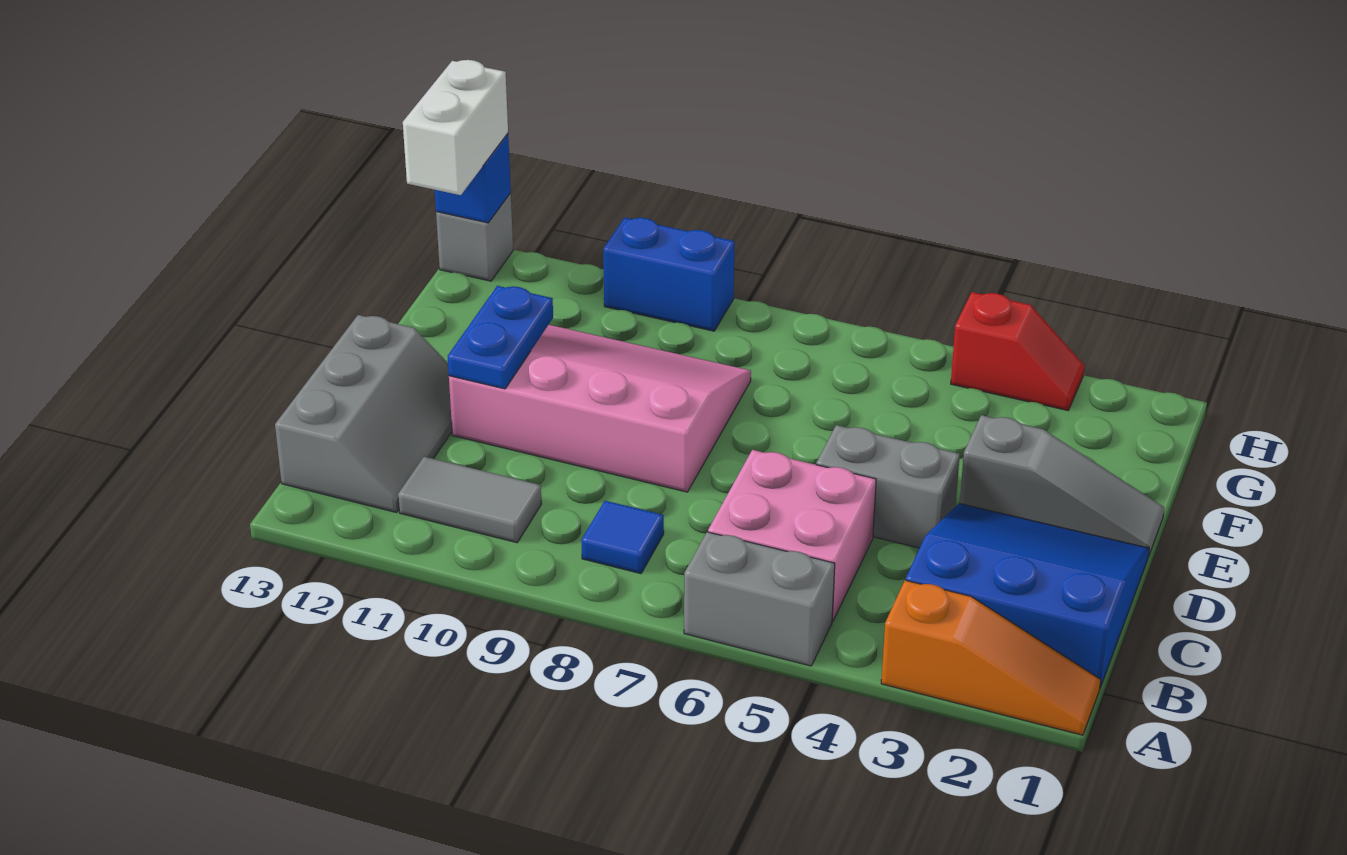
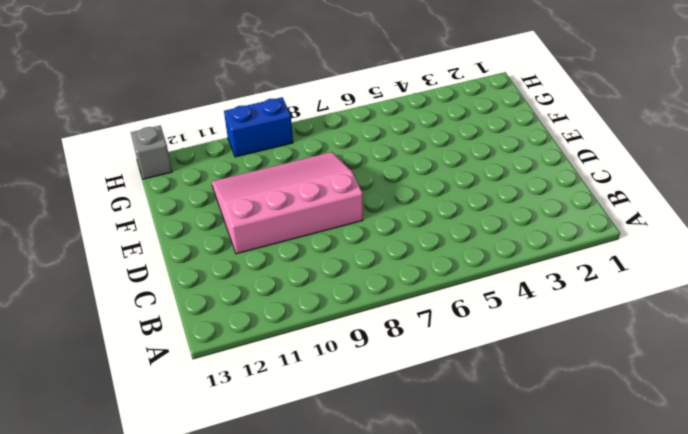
none -> orange 1x3 slope [881,580,1101,735]
none -> grey 1x2 brick [684,532,835,666]
none -> blue 3x3 slope [906,503,1149,687]

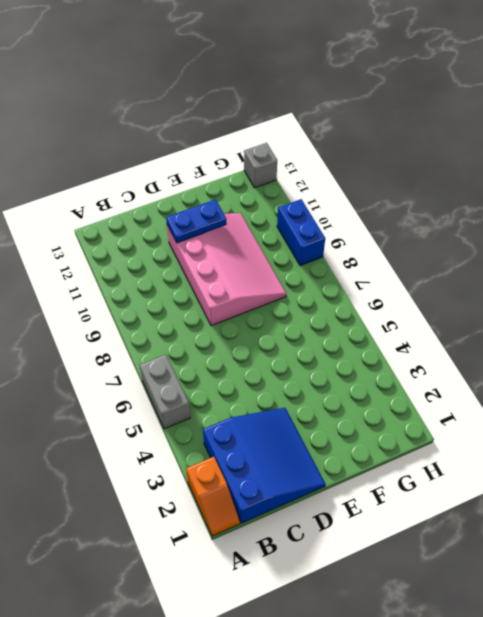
orange 1x2 slope [186,457,240,536] -> orange 1x3 slope [881,580,1101,735]
none -> pink 2x2 brick [708,450,876,622]
none -> blue 1x1 tile [581,501,664,574]
none -> grey 1x2 tile [398,457,542,543]

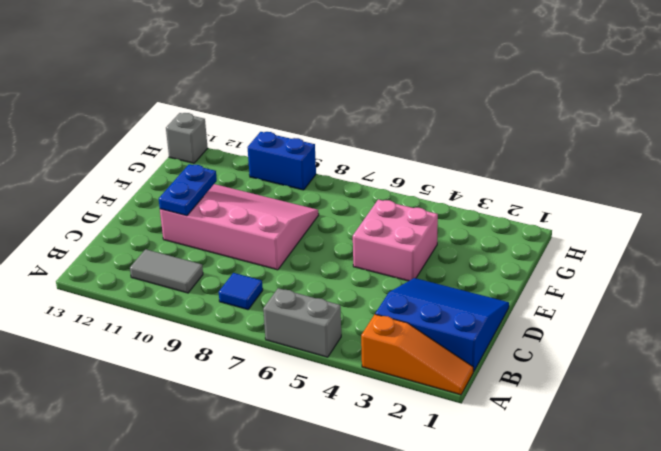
pink 2x2 brick [353,200,438,281] -> pink 2x2 brick moved to [708,450,876,622]
none -> grey 2x3 slope [275,315,452,512]
none -> grey 1x2 brick [816,425,960,548]
none -> grey 1x3 slope [960,415,1164,557]

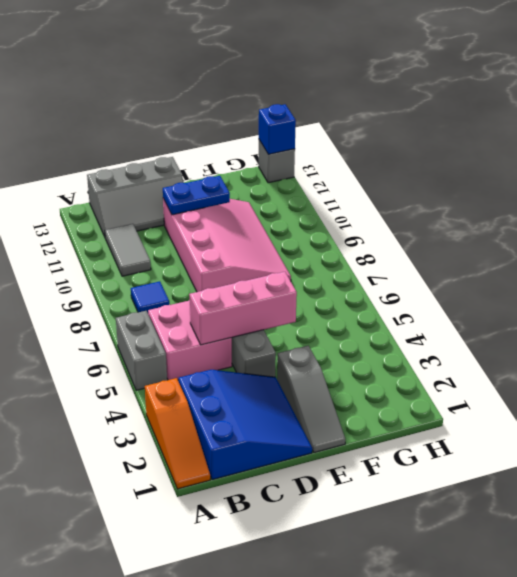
pink 1x3 brick [189,272,297,345] -> none
none -> red 1x2 slope [951,292,1084,410]
none -> blue 1x2 brick [603,217,735,331]
none -> white 1x2 brick [403,60,508,195]

